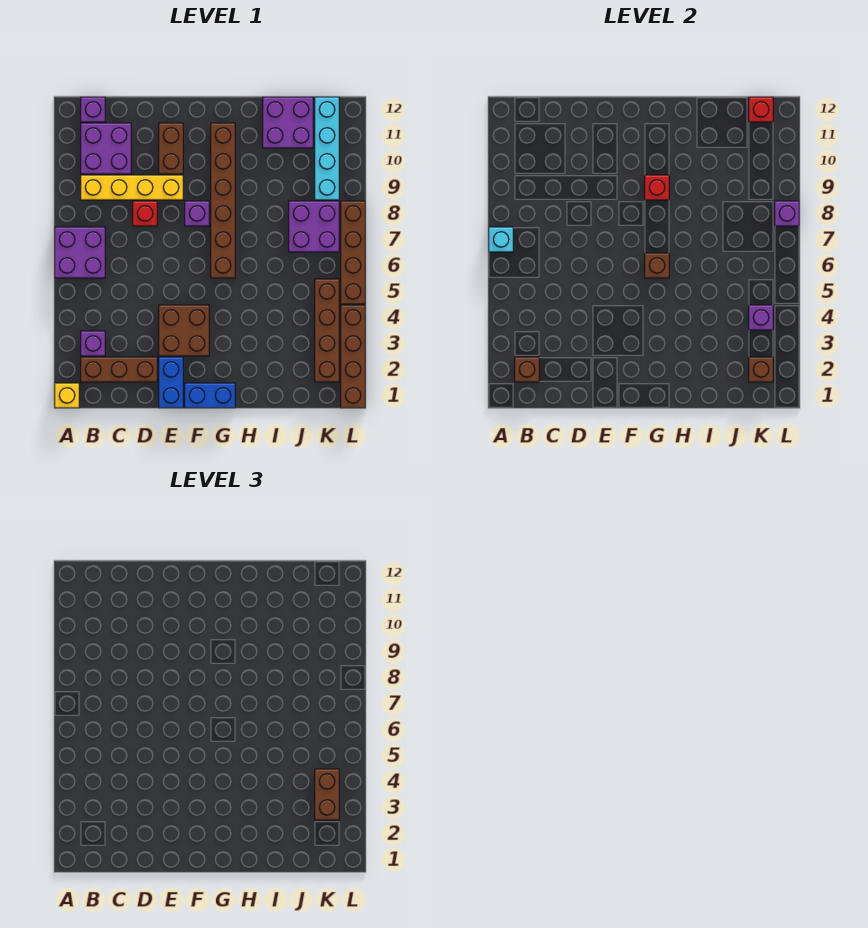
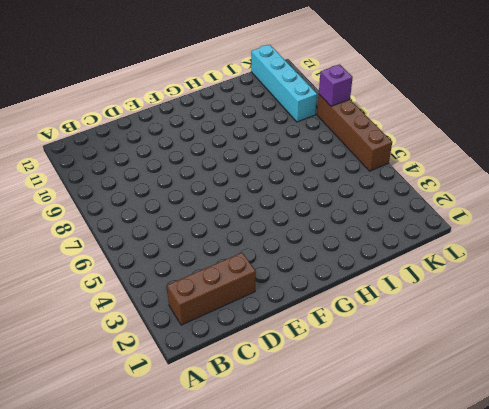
none -> yellow 1x1 brick [55,383,79,408]
none -> purple 2x2 brick [55,227,105,278]
none -> purple 1x1 brick [81,331,105,356]

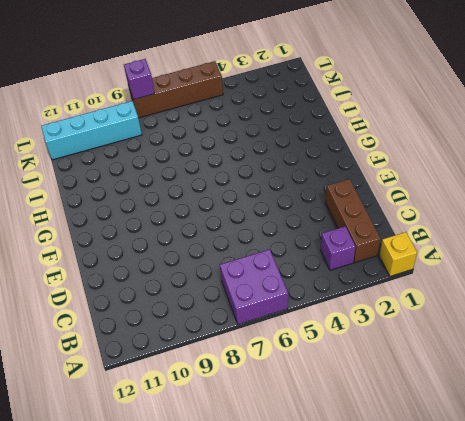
none -> yellow 1x4 brick [81,175,183,200]
none -> purple 2x2 brick [81,123,131,174]
none -> purple 1x1 brick [81,97,105,122]

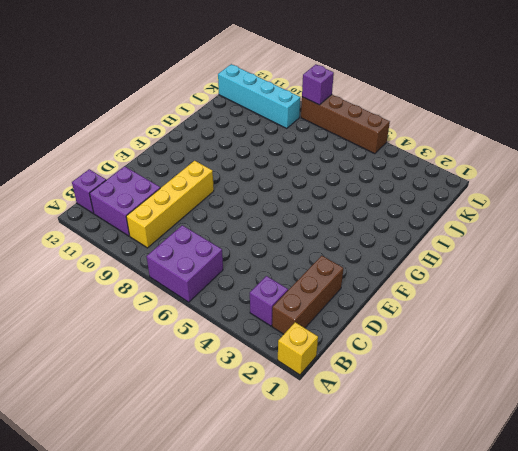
none -> red 1x1 brick [133,201,157,226]
none -> blue 1x2 brick [159,357,183,408]
none -> brown 2x2 brick [159,305,209,356]

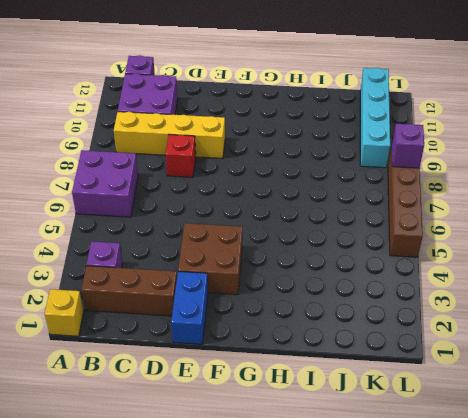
none -> brown 1x2 brick [159,123,183,174]
none -> blue 1x2 brick [185,383,235,408]
none -> purple 1x1 brick [185,201,209,226]

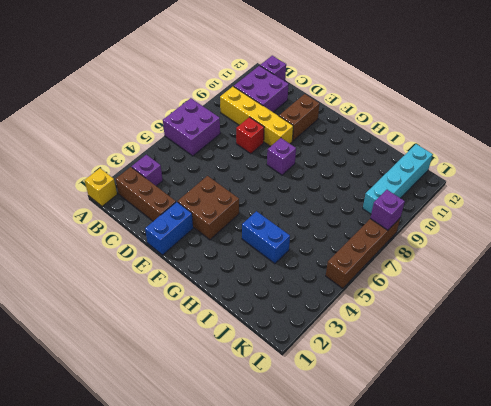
blue 1x2 brick [242,211,290,264] -> blue 1x2 brick moved to [185,383,235,408]
none -> brown 1x6 brick [211,123,235,278]
none -> purple 2x2 brick [263,97,313,148]
none -> purple 2x2 brick [289,201,339,252]

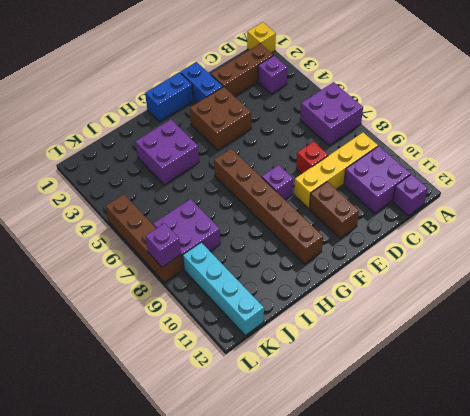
purple 2x2 brick [135,119,199,185] -> purple 2x2 brick moved to [263,97,313,148]
none -> brown 1x4 brick [315,279,339,382]
none -> brown 1x4 brick [341,305,365,408]
none -> cyan 1x1 brick [489,227,513,252]

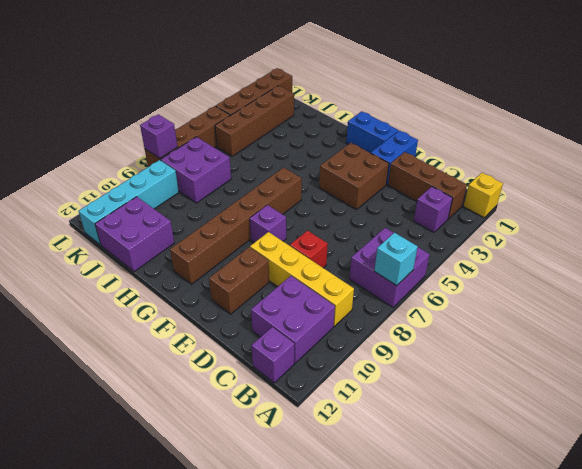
none -> brown 1x1 brick [515,357,539,382]
none -> brown 1x1 brick [645,253,669,278]
none -> red 1x1 brick [645,175,669,200]

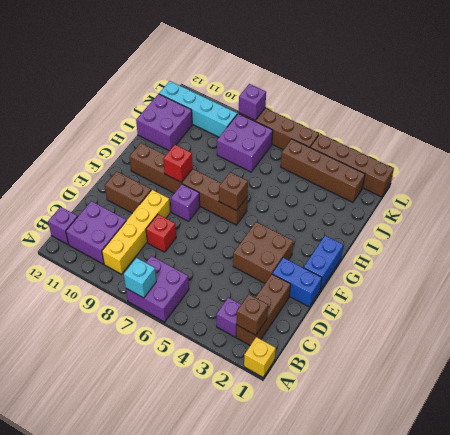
none -> brown 1x1 brick [749,357,773,382]
none -> purple 1x1 brick [749,305,773,330]
none -> red 1x1 brick [749,97,773,122]

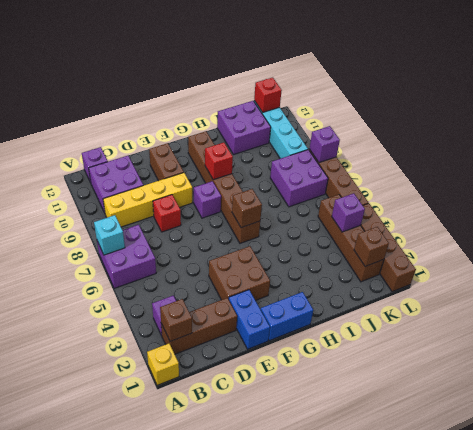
none -> brown 1x2 brick [315,769,339,820]

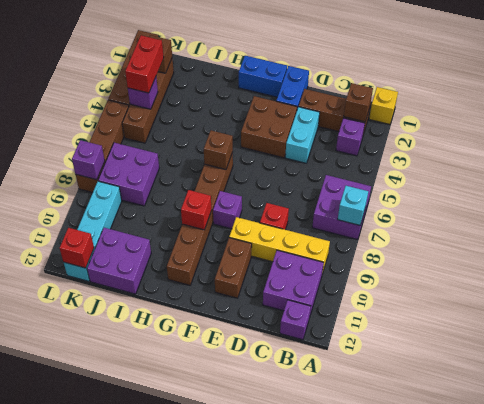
cyan 1x2 brick [285,107,320,163] -> none
red 1x2 brick [125,35,164,93] -> brown 1x2 brick [315,769,339,820]

